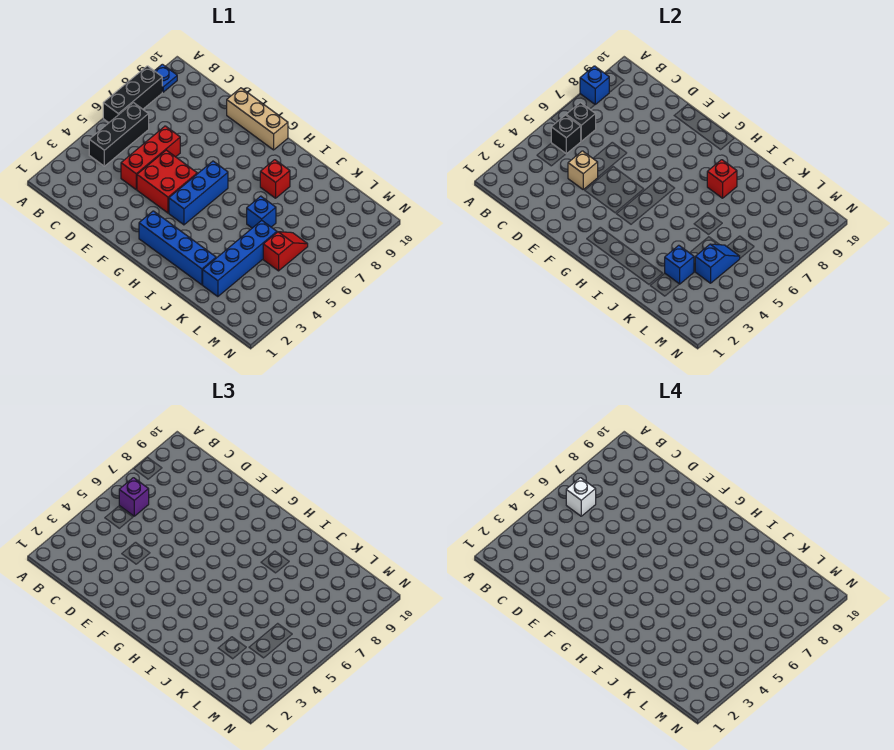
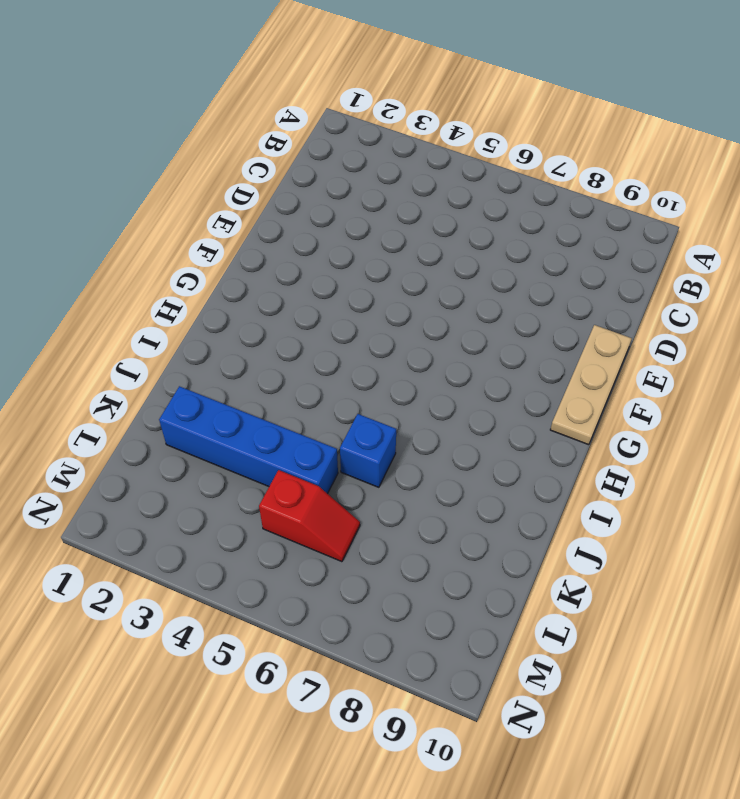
tan 1x3 plate [550,325,632,445] -> tan 1x3 brick [227,88,288,150]
none -> black 1x3 brick [103,66,162,123]
none -> blue 1x1 plate [155,64,177,92]
none -> black 1x3 brick [89,103,149,166]

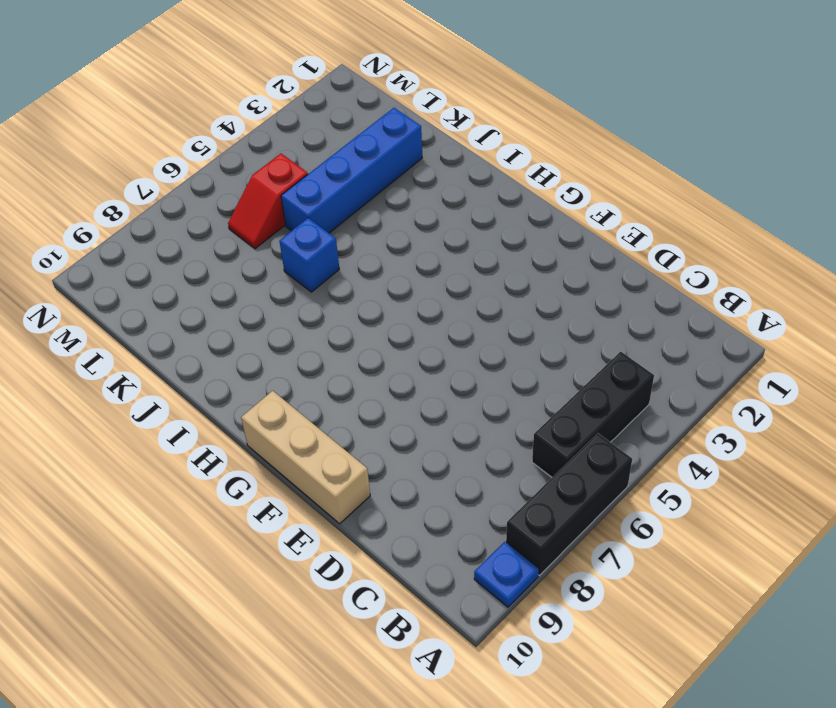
none -> red 1x3 brick [121,126,180,189]
none -> red 2x2 brick [137,150,197,213]
none -> blue 1x4 brick [139,211,216,285]

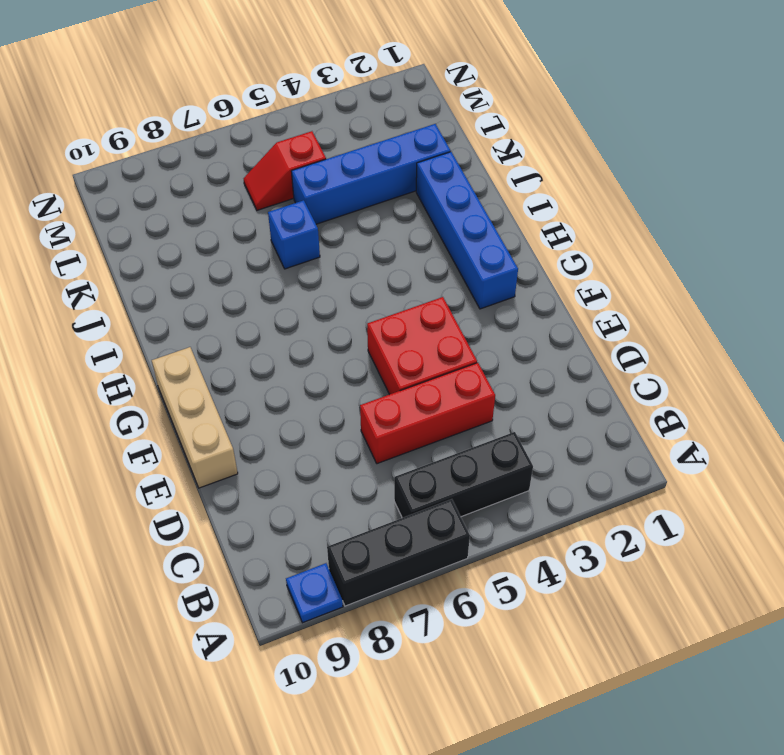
none -> blue 1x3 brick [169,161,228,225]
none -> red 1x1 brick [260,160,290,198]
none -> blue 1x1 brick [580,66,609,104]

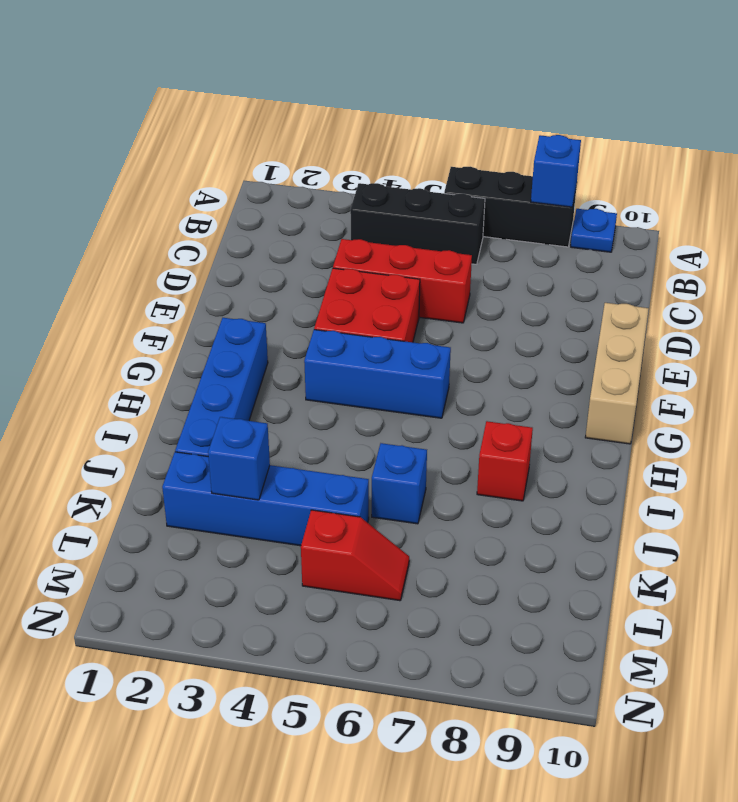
none -> black 1x1 brick [551,115,581,154]
none -> black 1x1 brick [566,103,596,141]
none -> tan 1x1 brick [568,151,598,189]

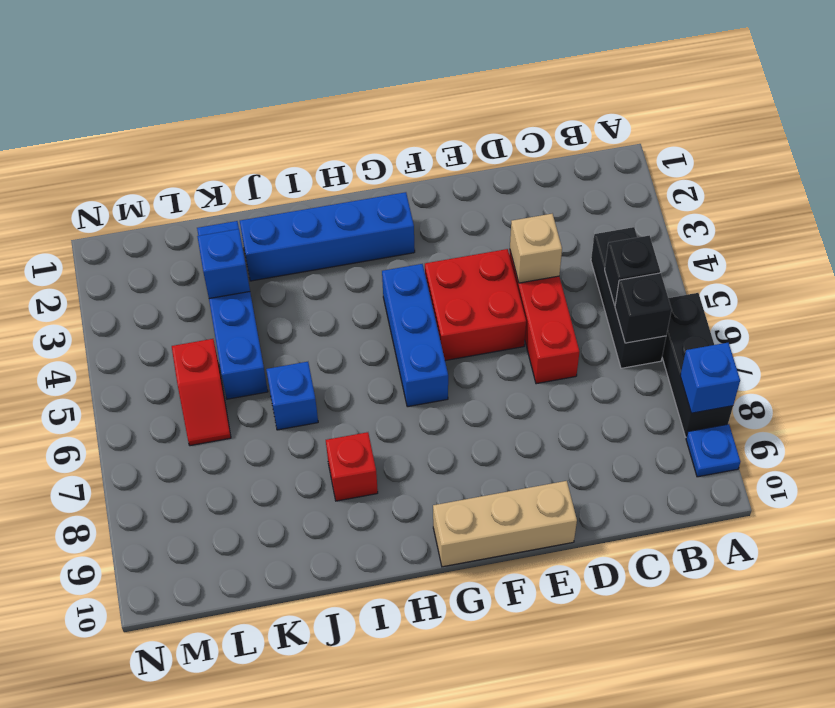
none -> red 1x1 brick [707,160,737,198]
none -> blue 1x2 slope [695,244,740,283]
none -> purple 1x1 brick [119,478,149,516]

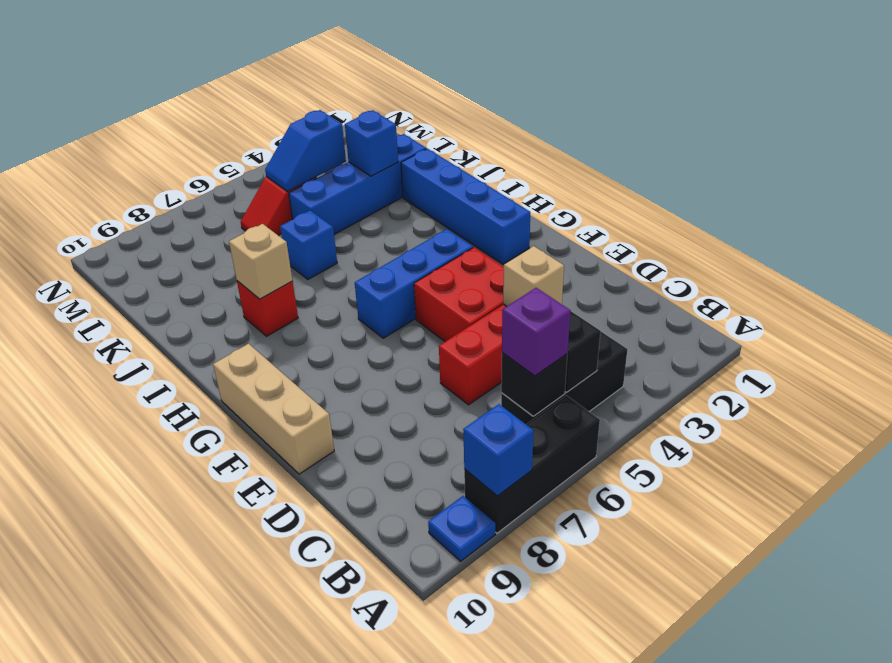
tan 1x1 brick [229,224,292,299] -> red 1x1 brick [707,160,737,198]
none -> white 1x1 brick [566,478,596,516]

